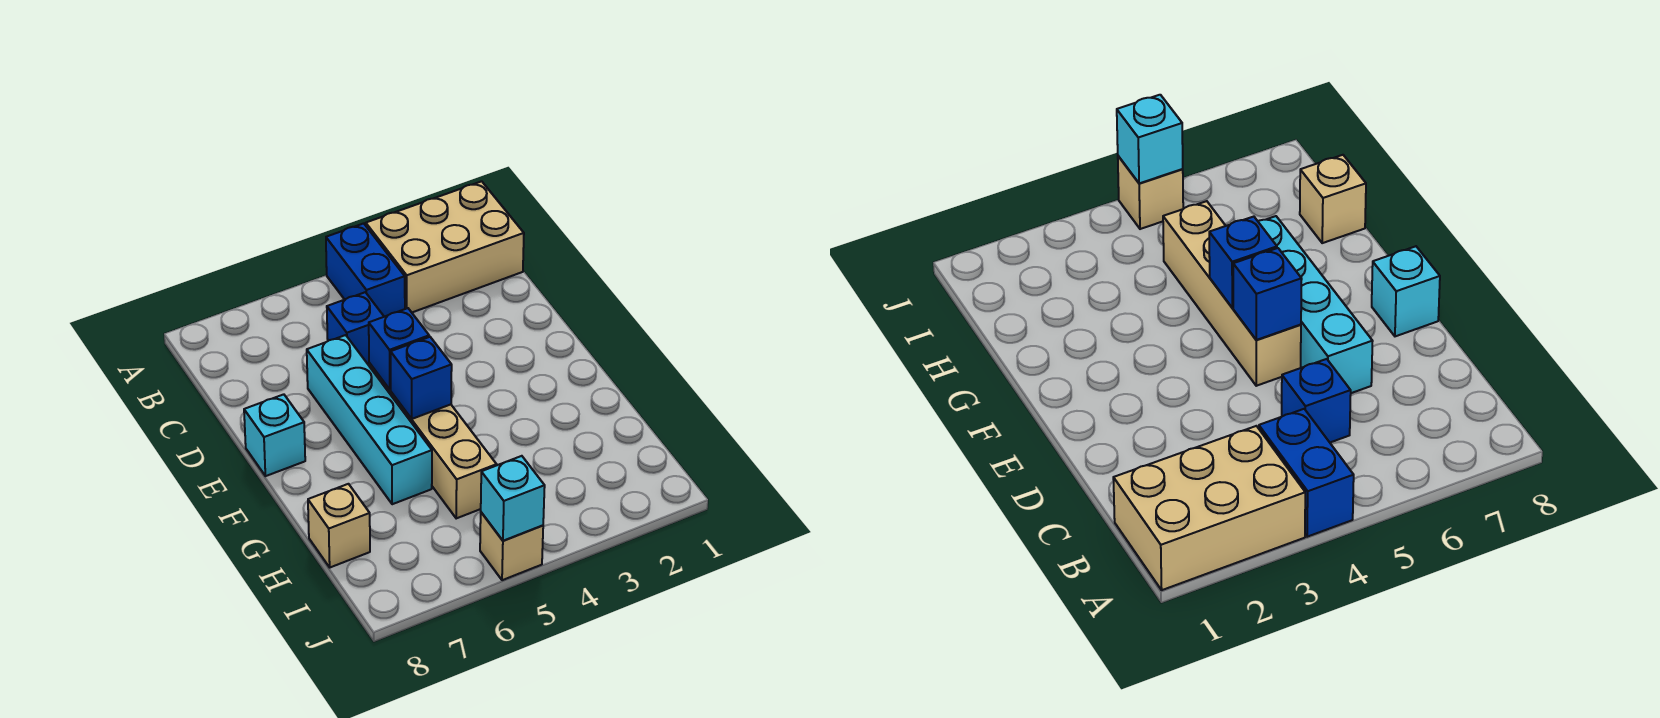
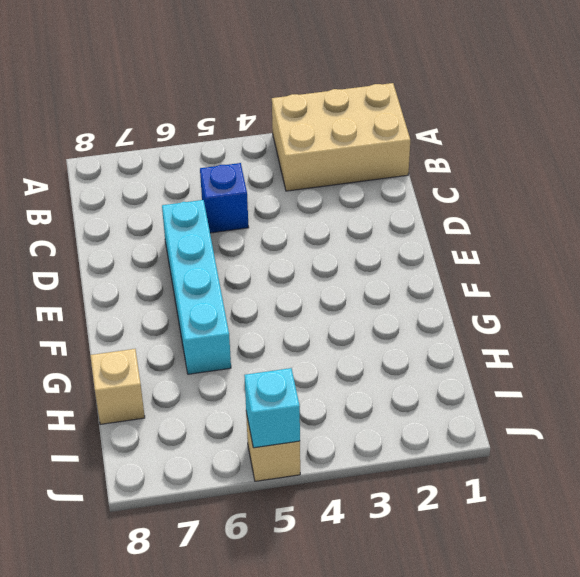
none -> blue 1x2 brick [326,223,405,317]
none -> tan 1x4 brick [369,363,497,518]

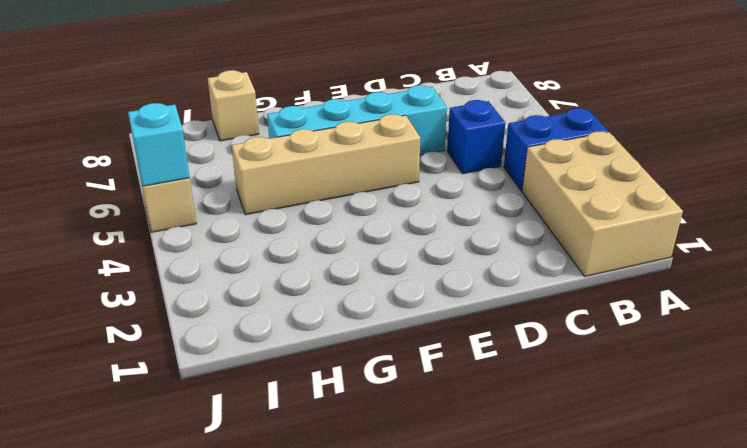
none -> cyan 1x1 brick [244,394,305,476]
none -> blue 1x1 brick [369,308,429,390]

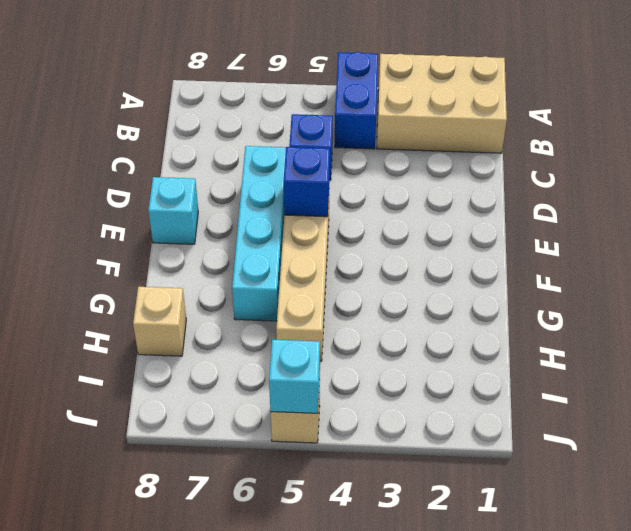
none -> blue 1x1 brick [391,337,452,419]

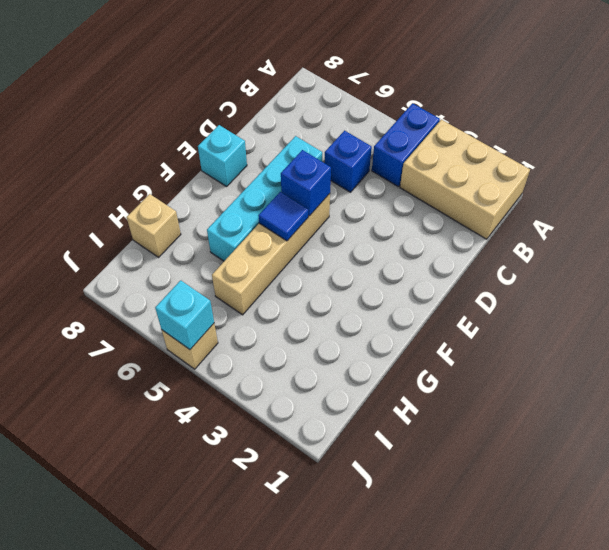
blue 1x1 tile [258,192,308,241] -> blue 1x1 brick [391,337,452,419]

